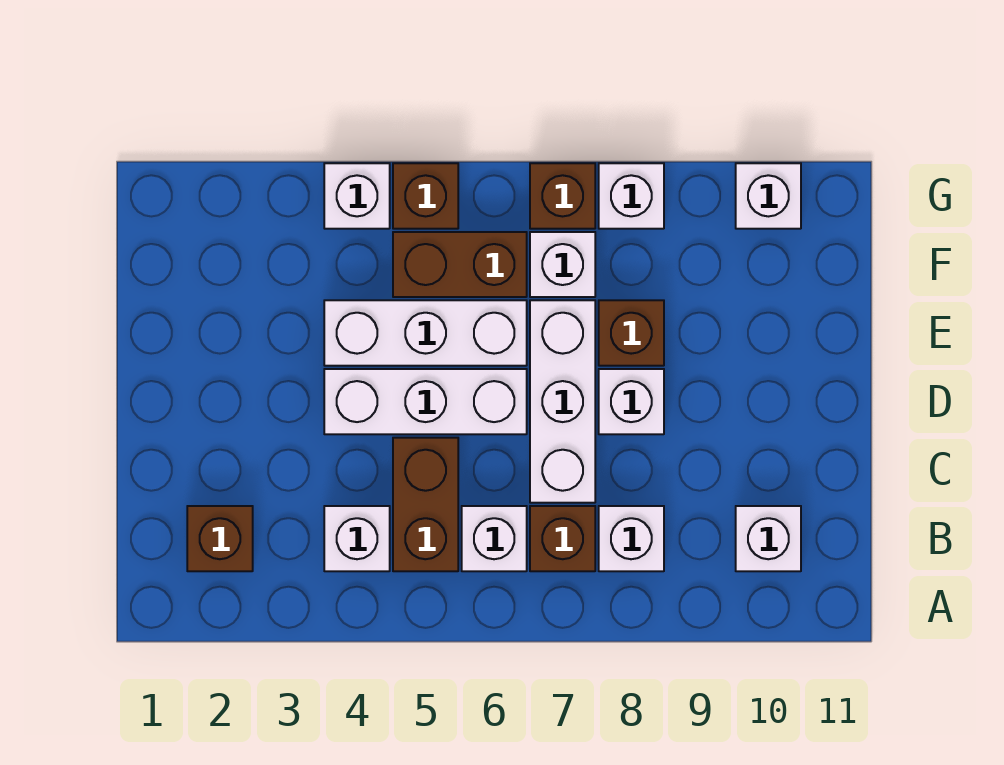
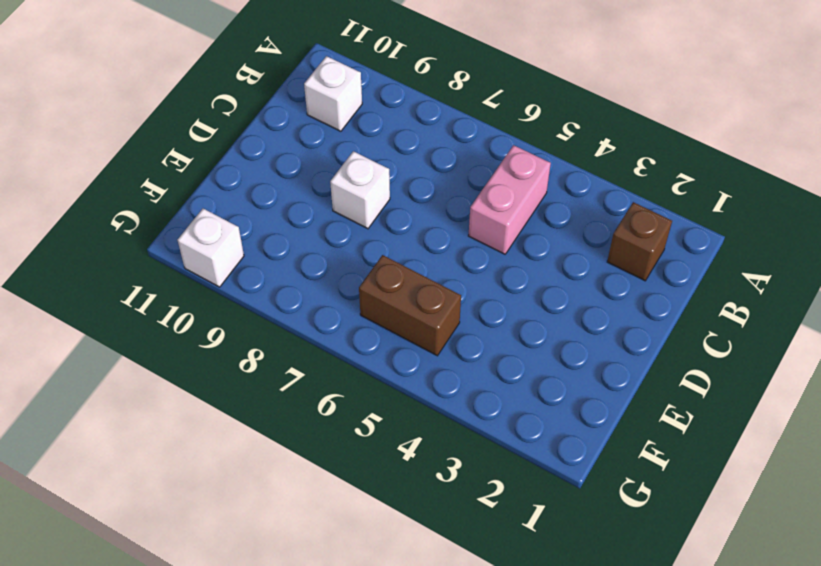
pink 1x2 brick [468,145,551,254] -> brown 1x2 brick [393,438,458,571]
none -> white 1x1 brick [324,506,390,571]
none -> white 1x1 brick [462,506,527,571]
none -> brown 1x1 brick [530,506,595,571]

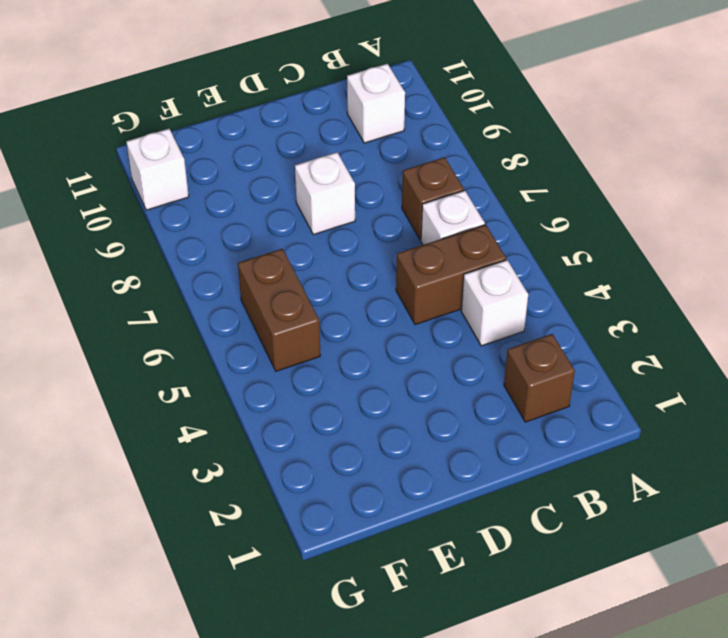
none -> white 1x1 brick [599,506,664,571]
none -> white 1x3 brick [530,300,595,503]
none -> white 1x3 brick [324,369,527,434]

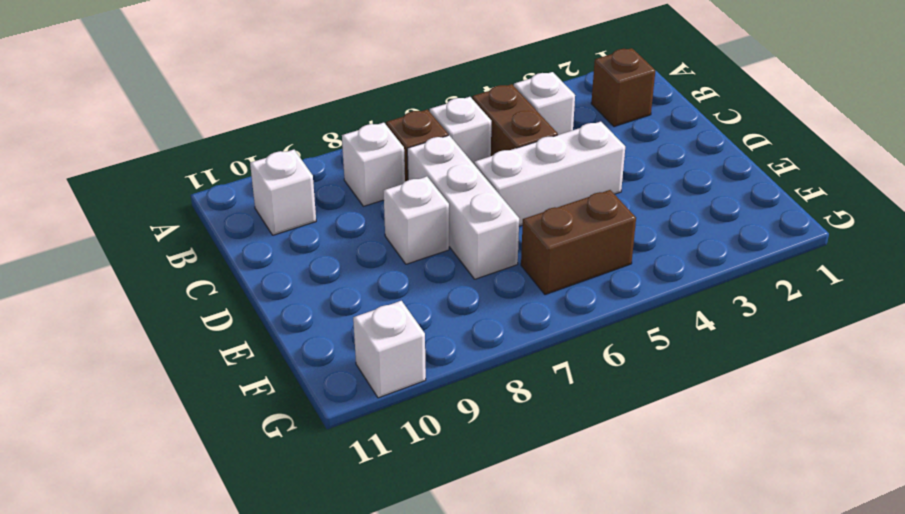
none -> white 1x3 brick [324,300,527,366]
none -> brown 1x1 brick [599,300,664,366]
none -> white 1x1 brick [530,232,595,297]

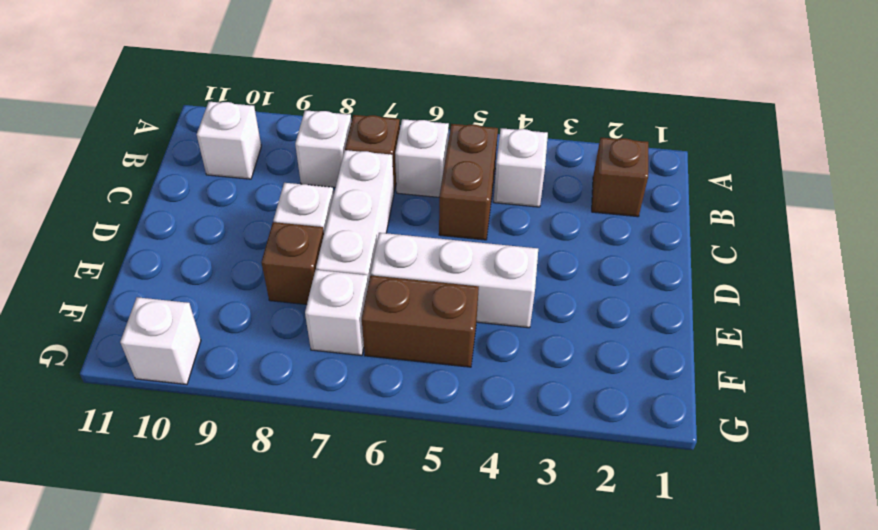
none -> white 1x3 brick [324,369,527,434]
none -> white 1x1 brick [324,163,390,229]
none -> brown 1x1 brick [393,163,458,229]

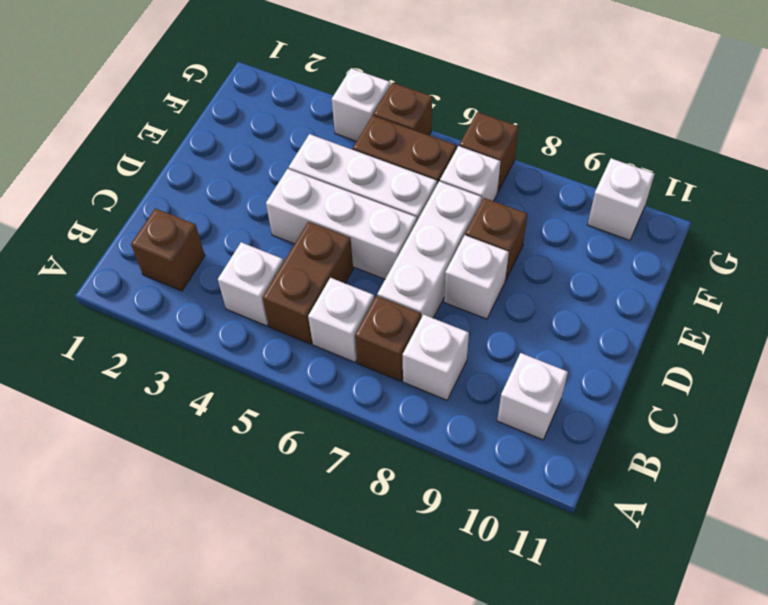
none -> white 1x1 brick [599,163,664,229]

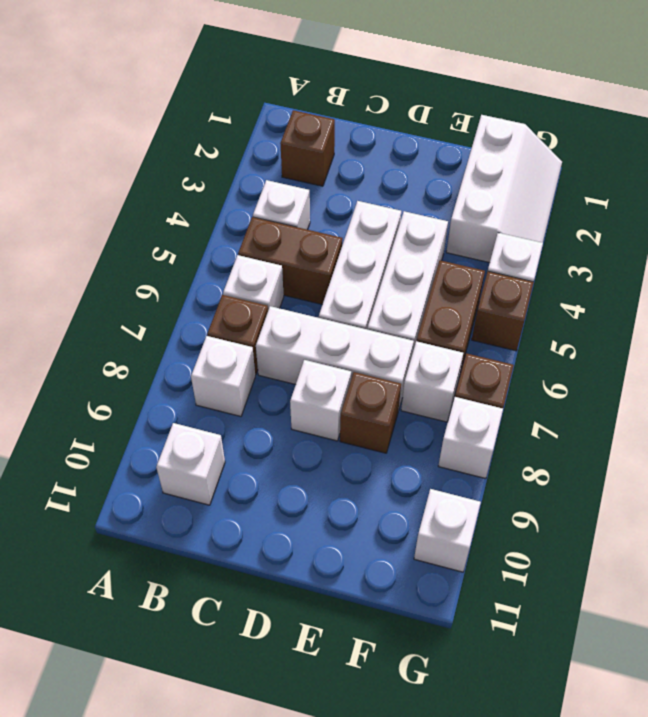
white 2x3 slope [446,115,562,263] -> none

